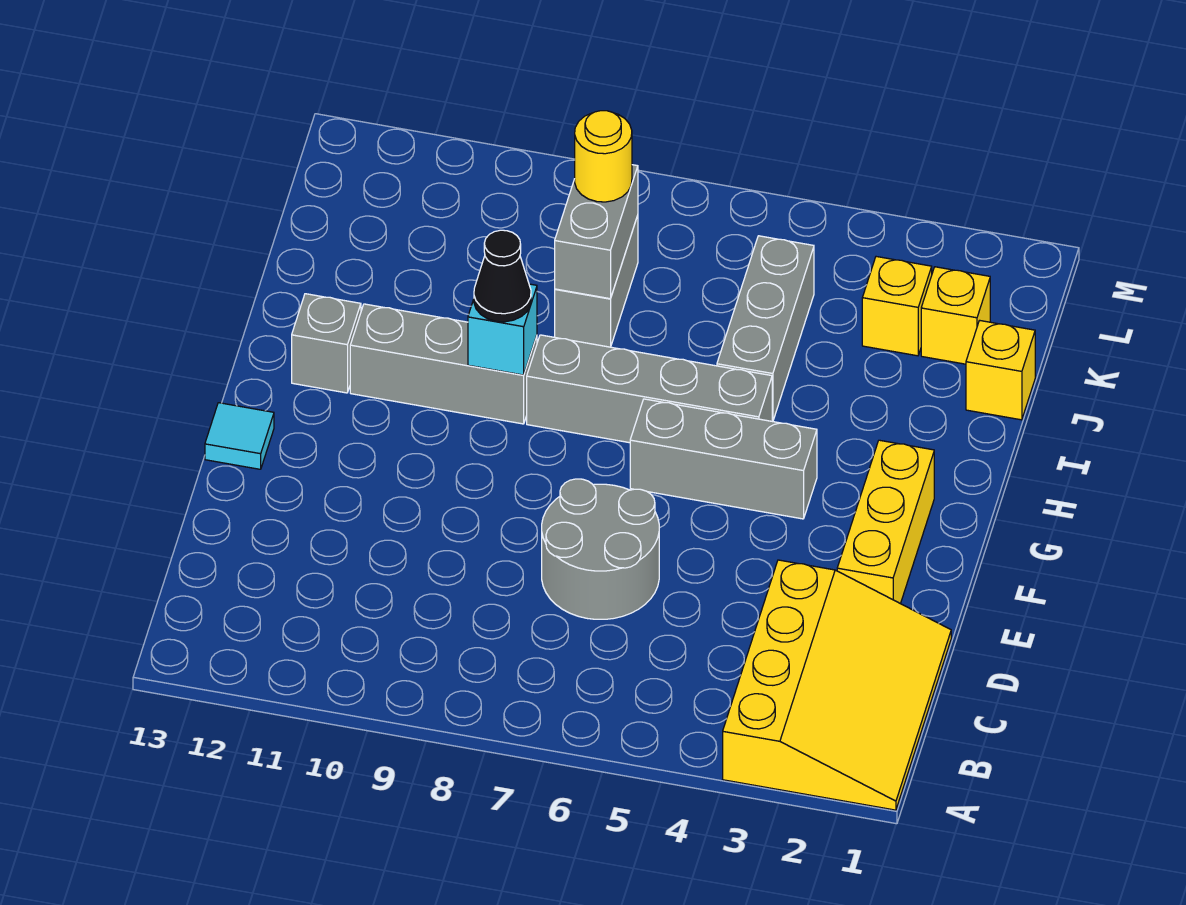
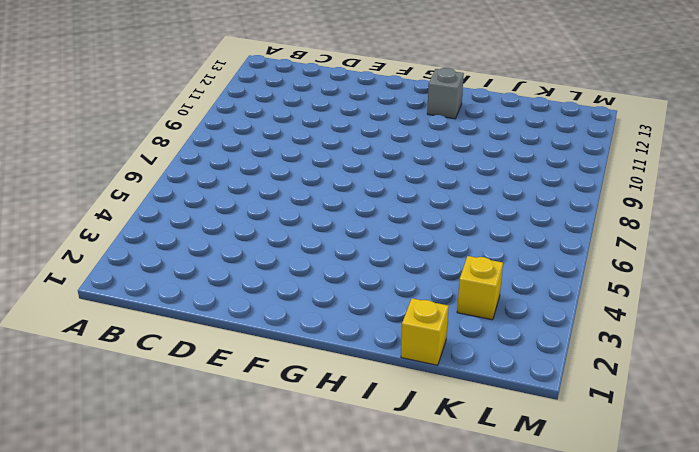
none -> yellow 3x4 slope [723,560,951,810]
none -> grey 2x2 round brick [542,479,659,619]
none -> yellow 1x3 brick [837,440,934,604]

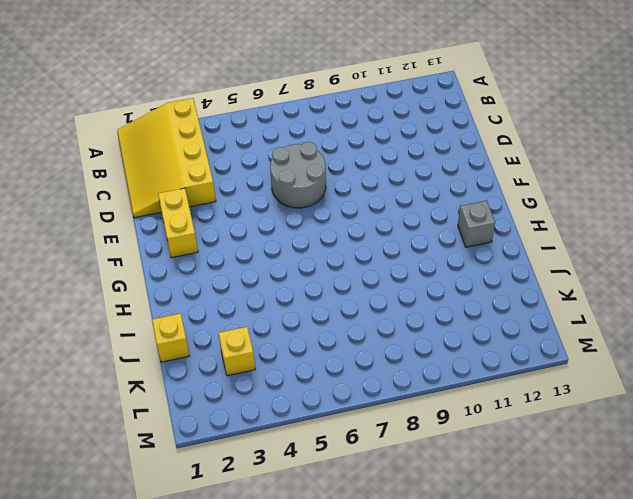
yellow 1x2 brick [158,188,198,258] -> yellow 1x3 brick [837,440,934,604]
none -> cyan 1x1 tile [205,403,274,469]
none -> grey 1x3 brick [630,399,817,519]
none -> grey 1x4 brick [527,335,772,443]

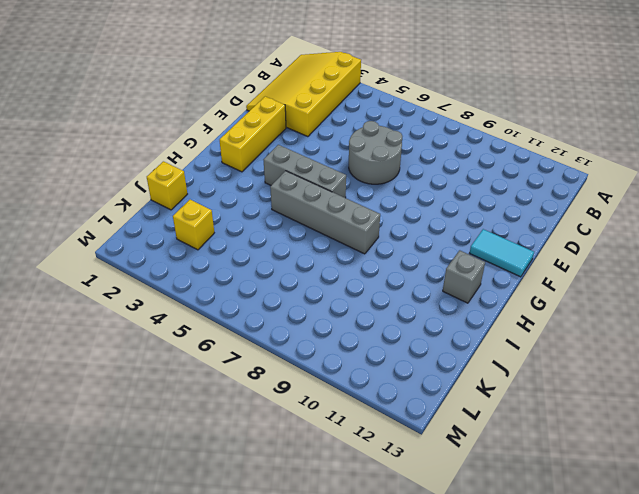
cyan 1x2 tile [470,229,534,277] -> cyan 1x1 tile [205,403,274,469]
none -> grey 1x3 brick [350,304,537,424]
none -> grey 1x3 brick [717,236,814,422]
none -> grey 1x2 brick [555,215,638,347]

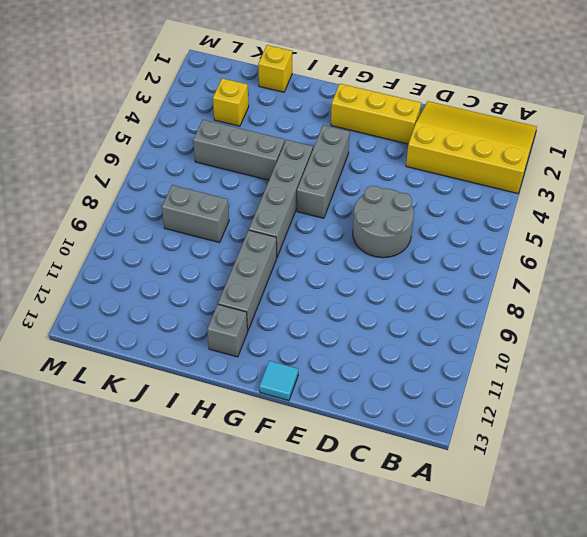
none -> yellow 1x1 brick [921,267,990,364]
none -> cyan 1x1 brick [468,284,537,375]
none -> grey 1x2 brick [555,165,638,299]

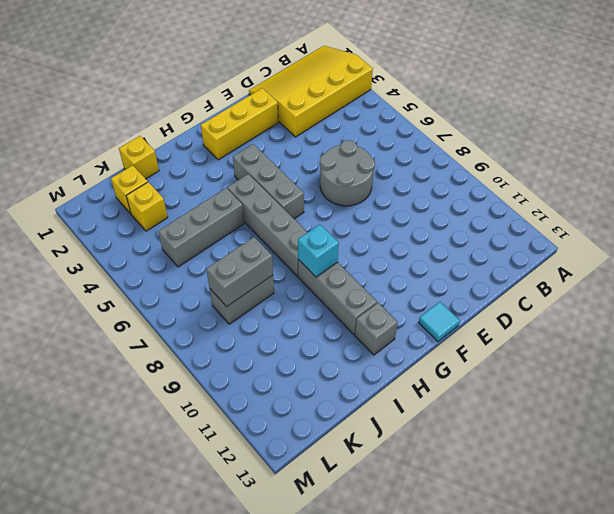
none -> black 1x1 cone [474,230,531,322]
none -> yellow 1x1 round brick [575,111,632,202]

